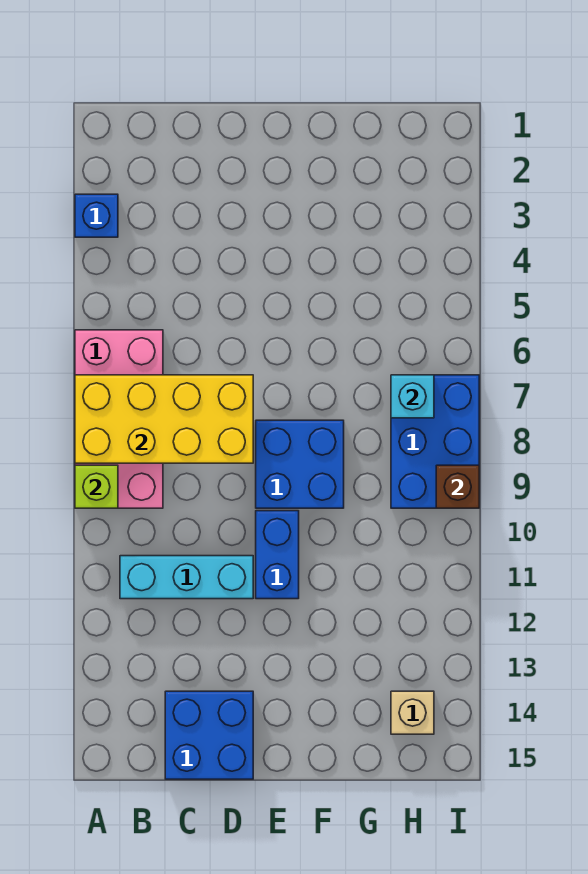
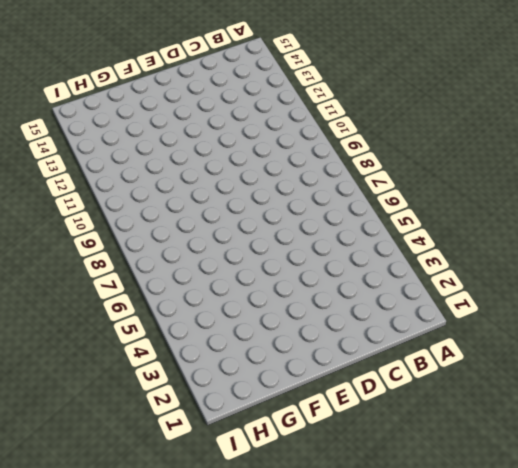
none -> blue 1x1 brick [75,194,118,237]
none -> pink 2x4 brick [75,330,163,508]
none -> cyan 1x3 brick [120,556,253,599]

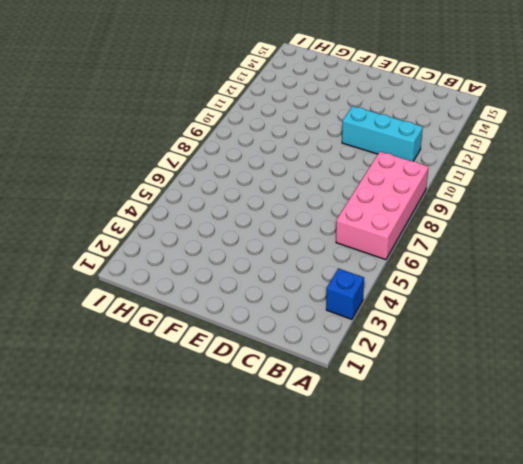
none -> blue 2x2 brick [165,691,253,779]
none -> blue 2x2 brick [256,420,344,508]
none -> blue 1x2 brick [256,511,299,599]

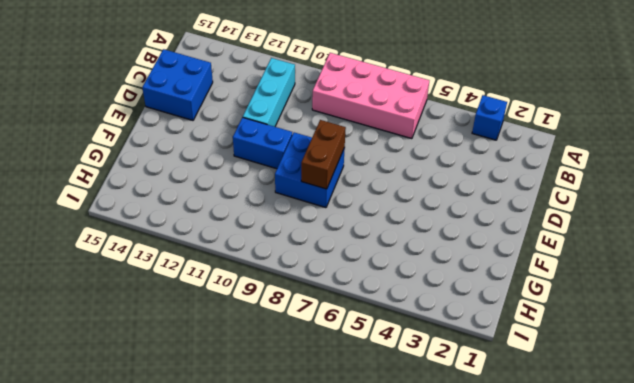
brown 1x2 brick [301,120,346,189] -> none
none -> blue 2x3 brick [391,375,479,508]
none -> tan 1x1 brick [391,691,434,734]
none -> yellow 2x4 brick [75,375,253,463]

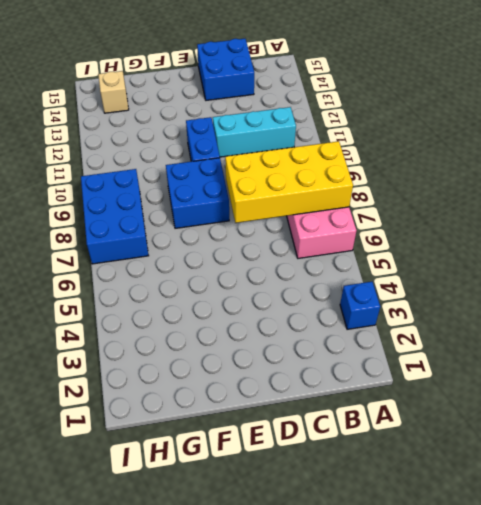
none -> lime 1x1 brick [75,465,118,508]
none -> cyan 1x1 brick [391,375,434,418]
none -> brown 1x1 brick [436,465,479,508]

